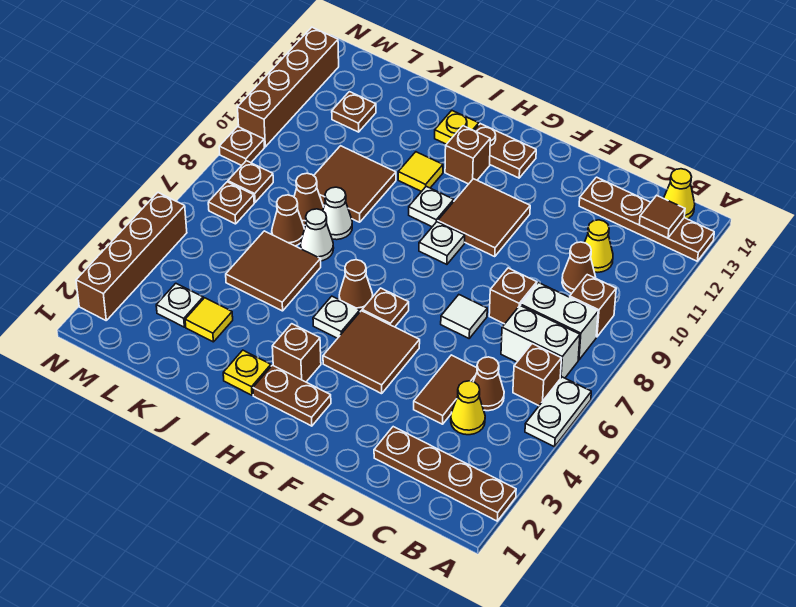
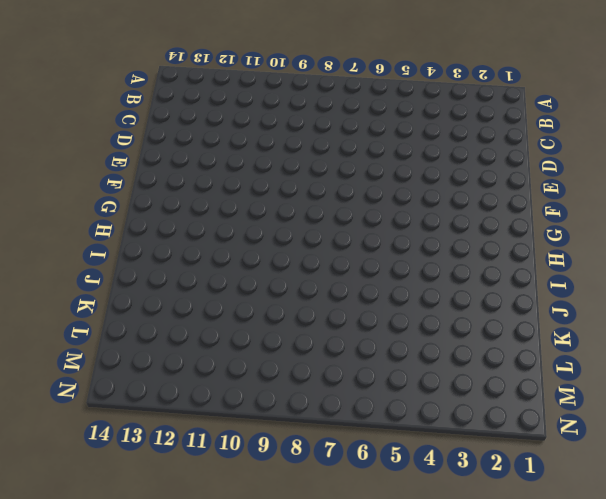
none -> brown 1x4 plate [374,427,516,521]
none -> white 1x2 plate [525,377,591,447]
none -> brown 1x4 plate [579,177,714,261]
none -> brown 1x1 brick [513,344,562,406]

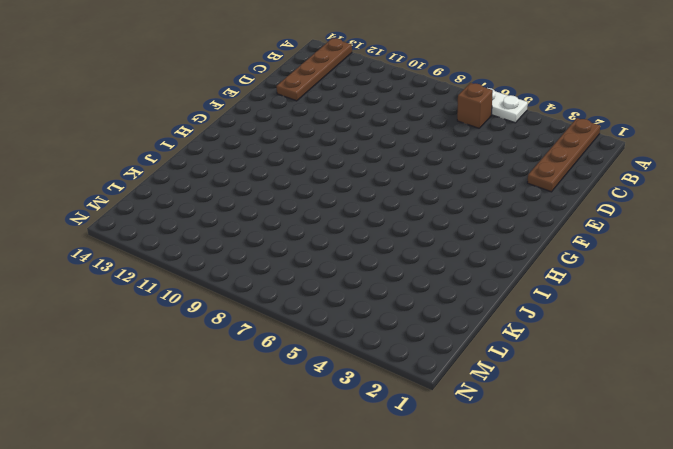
none -> white 1x2 brick [501,305,580,378]
none -> white 1x2 brick [521,283,598,360]
none -> brown 1x1 brick [570,275,616,337]
none -> yellow 1x1 cone [664,169,695,219]

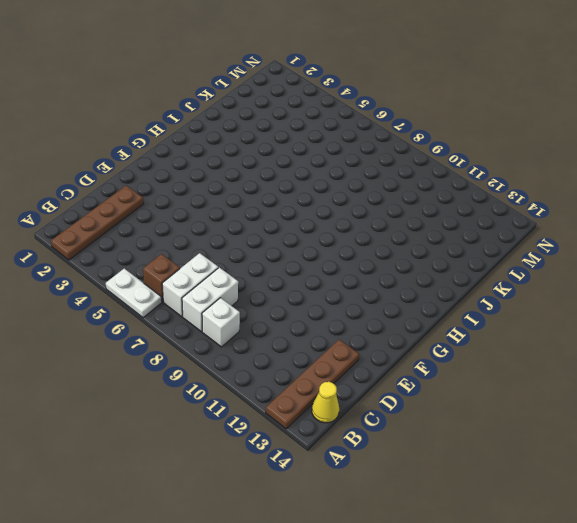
white 1x1 brick [202,298,240,347] -> brown 1x1 brick [570,275,616,337]
none -> yellow 1x1 cone [451,381,485,435]
none -> brown 1x1 cone [473,357,504,411]
none -> brown 1x1 cone [562,242,596,293]
none -> yellow 1x1 cone [584,220,613,272]

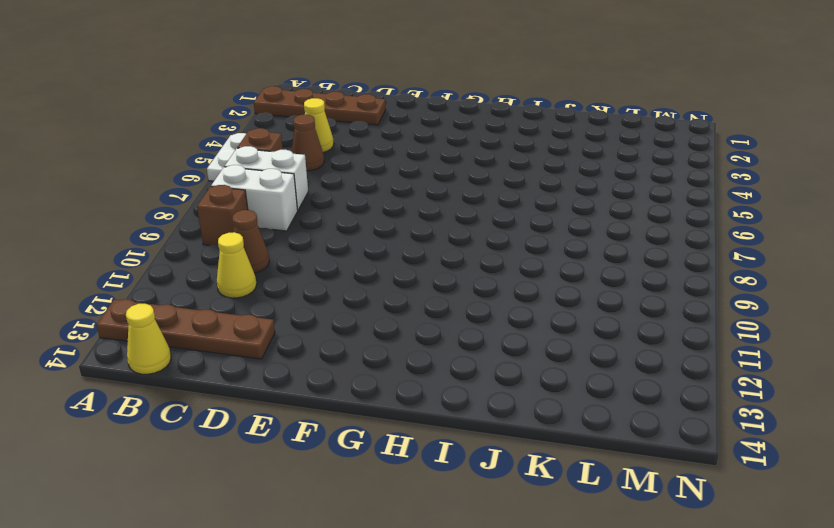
none -> brown 1x2 tile [414,355,477,424]
none -> brown 1x1 brick [489,268,537,324]
none -> white 1x1 tile [441,295,487,338]
none -> brown 2x2 tile [323,311,420,394]

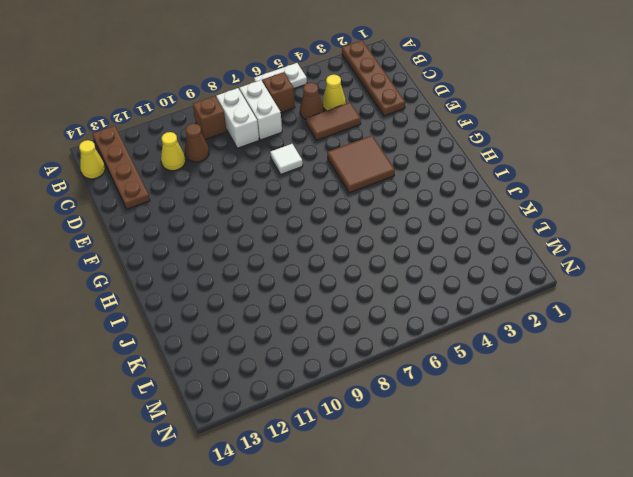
none -> brown 1x1 brick [489,268,537,324]
none -> brown 2x2 tile [438,179,530,257]
none -> brown 1x2 plate [253,365,331,426]
none -> brown 1x1 plate [362,288,409,327]

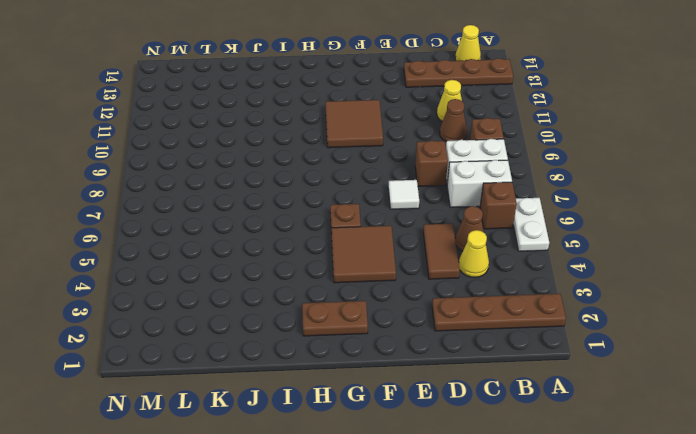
none -> white 1x1 plate [419,222,465,264]
none -> brown 1x2 plate [474,124,536,178]
none -> brown 1x1 brick [272,324,321,382]
none -> white 1x1 plate [313,296,360,338]

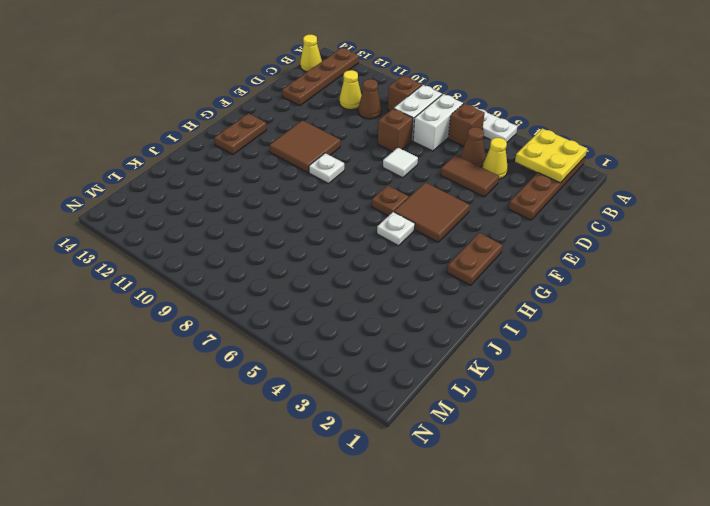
yellow 2x2 plate [515,128,587,183] -> none
none -> brown 1x1 brick [272,324,321,382]
none -> brown 1x1 cone [339,260,373,311]
none -> white 1x1 plate [409,186,454,227]
none -> brown 1x1 brick [445,126,490,184]

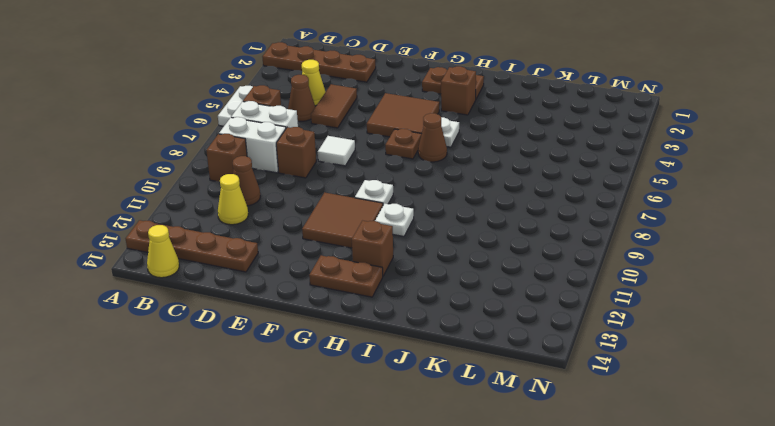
none -> yellow 1x1 plate [223,350,271,395]
none -> yellow 1x1 tile [398,152,443,192]
none -> yellow 1x1 plate [435,111,479,144]
none -> brown 2x2 tile [226,231,321,311]

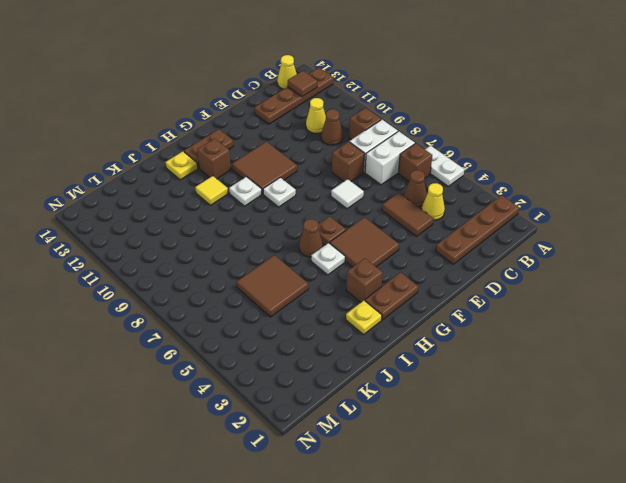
none -> white 1x1 cone [300,209,334,261]
none -> white 1x1 cone [323,187,352,240]
none -> brown 2x2 tile [314,146,396,222]
none -> yellow 1x1 tile [185,298,233,342]

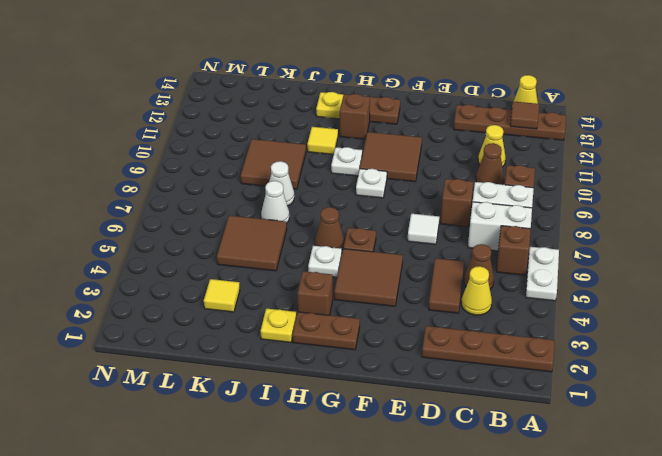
none -> brown 1x1 cone [272,195,304,246]
none -> brown 1x1 cone [294,173,324,225]
none -> white 1x1 plate [156,283,203,327]
none -> brown 1x1 plate [332,92,376,132]

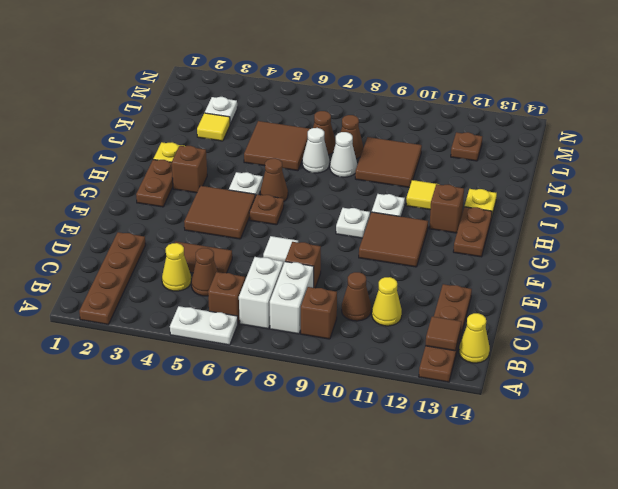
none -> brown 1x1 plate [208,182,254,224]
none -> brown 1x1 plate [228,161,273,202]
none -> brown 1x4 brick [76,193,187,320]
none -> brown 1x1 plate [219,127,264,166]

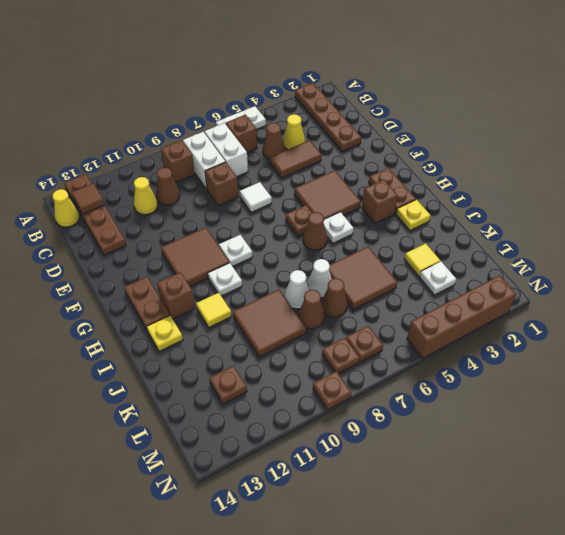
none -> brown 1x4 brick [238,27,339,147]

